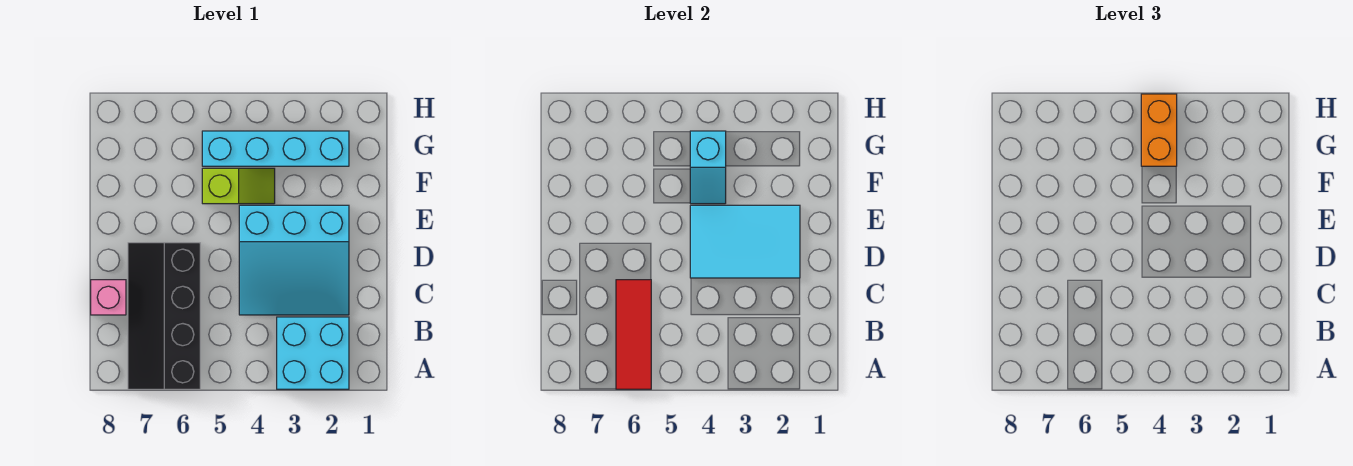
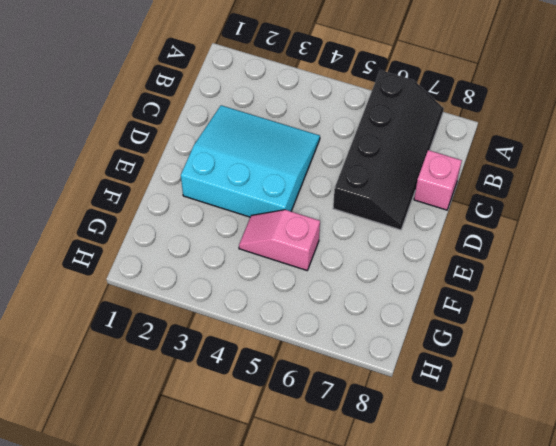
pink 1x2 slope [239,210,320,270] -> lime 1x2 slope [202,168,275,204]
none -> cyan 2x2 brick [277,317,349,389]
none -> cyan 1x4 brick [202,131,349,166]

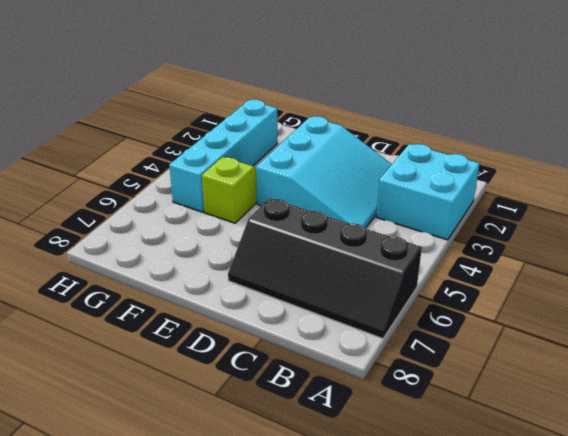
none -> pink 1x1 brick [91,280,126,315]
none -> red 1x3 tile [616,280,651,389]

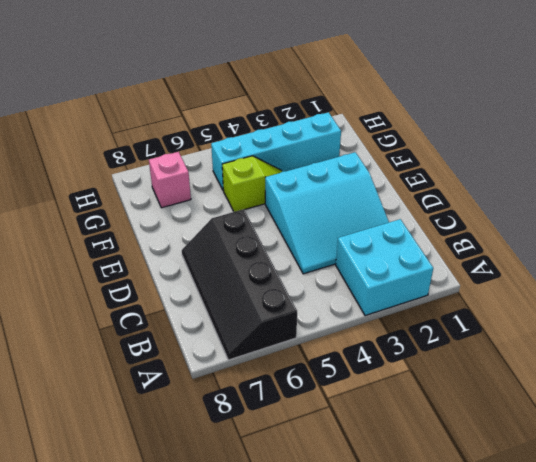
pink 1x1 brick [149,152,191,208] -> pink 1x1 brick moved to [91,280,126,315]
none -> red 1x3 tile [616,280,651,389]
none -> cyan 2x3 tile [690,205,800,278]

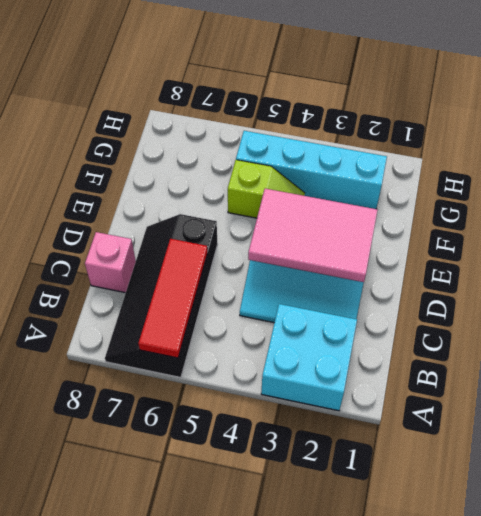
pink 2x3 tile [248,189,378,282] -> cyan 2x3 tile [690,205,800,278]
none -> cyan 1x2 slope [690,131,726,204]
none -> orange 1x2 brick [1141,94,1177,166]

